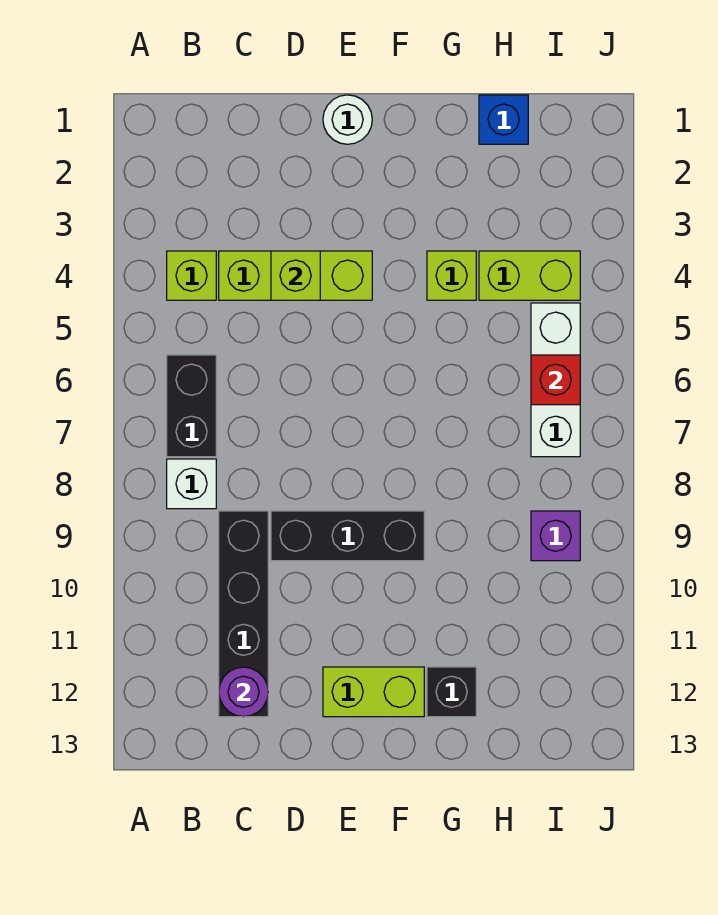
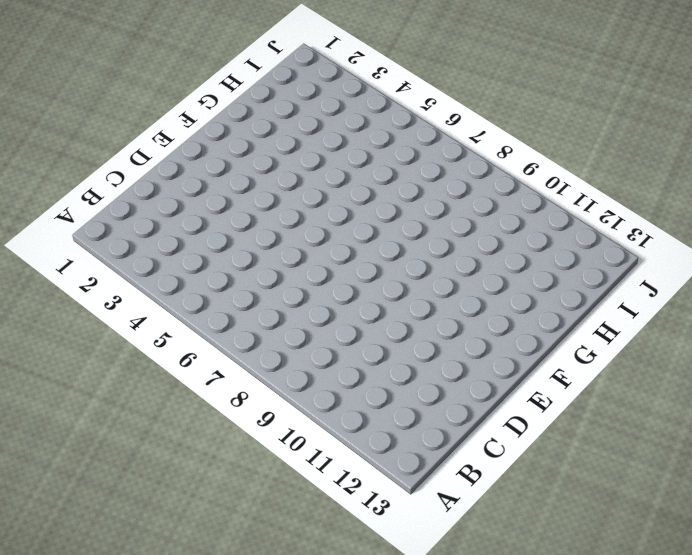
none -> lime 1x1 brick [167,251,216,300]
none -> black 1x2 brick [167,355,216,457]
none -> white 1x1 brick [167,459,216,509]

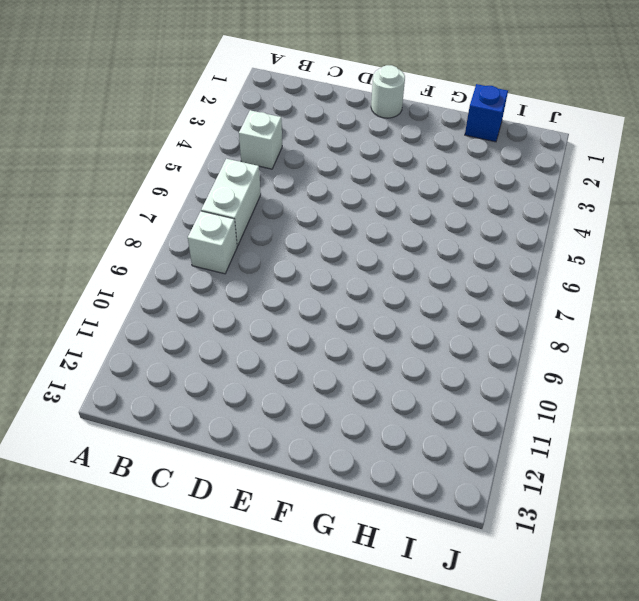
white 1x1 brick [239,110,282,169] -> lime 1x1 brick [167,251,216,300]
white 1x2 brick [201,159,261,246] -> black 1x2 brick [167,355,216,457]
none -> lime 1x3 brick [219,251,372,300]
none -> black 1x4 brick [219,511,268,717]
none -> black 1x3 brick [271,511,424,561]

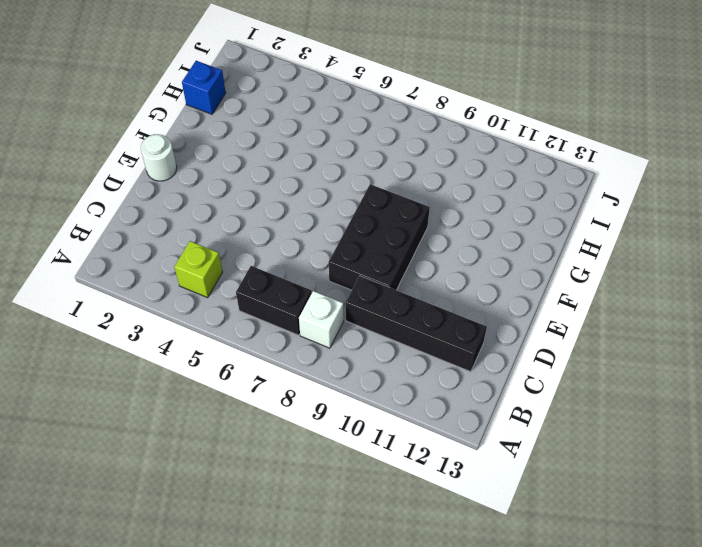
black 2x3 brick [329,184,430,290] -> black 1x3 brick [271,511,424,561]
none -> lime 1x3 brick [219,251,372,300]
none -> lime 1x2 brick [323,667,424,717]
none -> lime 1x1 brick [427,251,476,300]

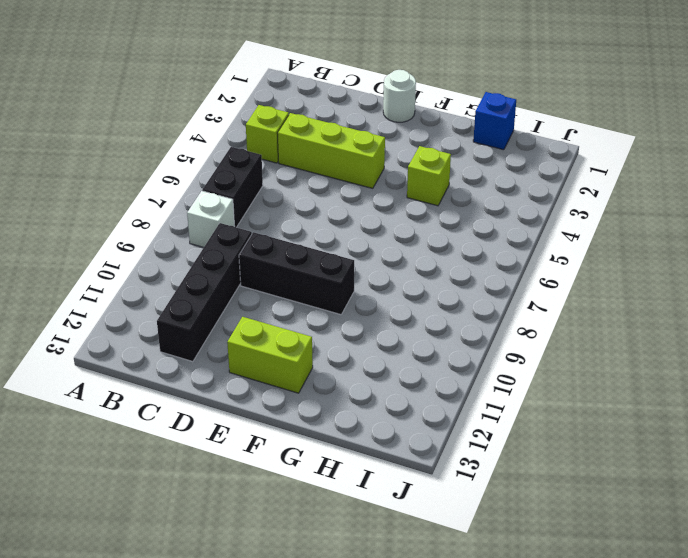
none -> black 1x1 brick [427,667,476,717]
none -> lime 1x2 brick [479,251,580,300]
none -> white 1x3 brick [531,303,580,457]

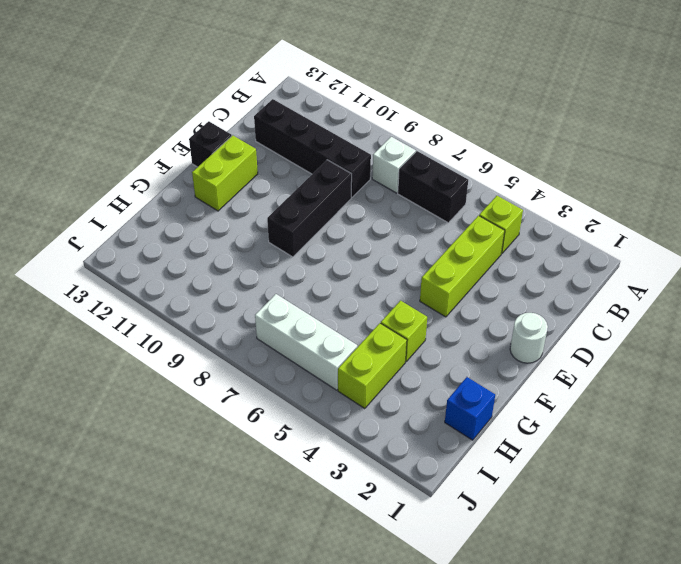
black 1x1 brick [189,121,232,167] -> black 1x1 brick moved to [427,667,476,717]
none -> purple 1x1 brick [531,511,580,561]
none -> purple 1x1 round brick [219,667,268,717]
none -> lime 1x1 brick [271,251,320,300]

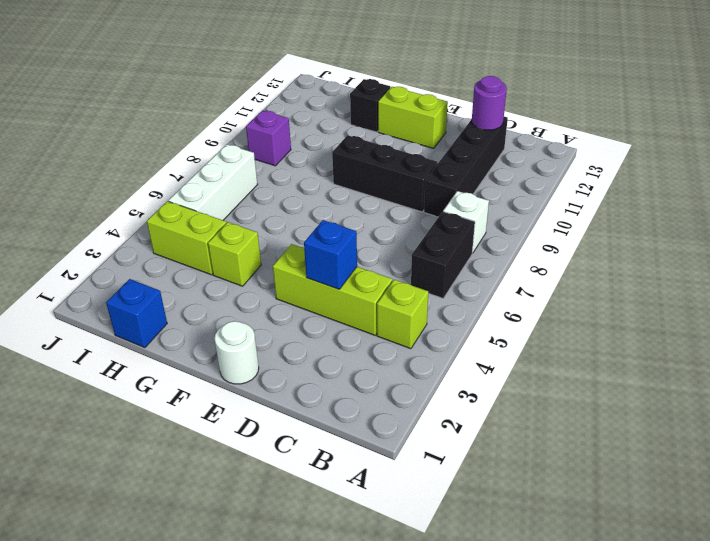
blue 1x1 brick [304,220,357,289] -> lime 1x1 brick [271,251,320,300]
none -> red 1x1 brick [531,355,580,405]

